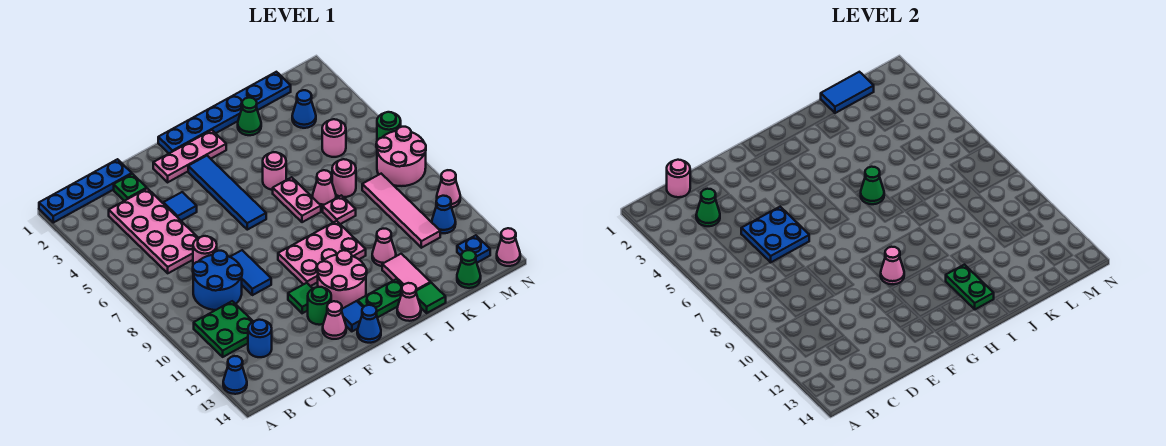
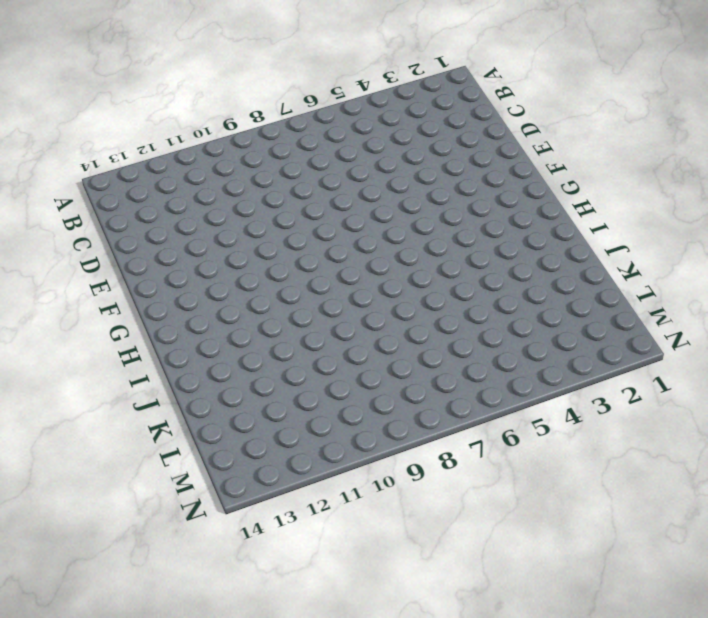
none -> blue 1x4 plate [39,159,132,223]
none -> blue 1x1 cone [223,356,247,394]
none -> green 2x2 plate [194,301,253,357]
none -> pink 2x4 plate [109,188,198,273]

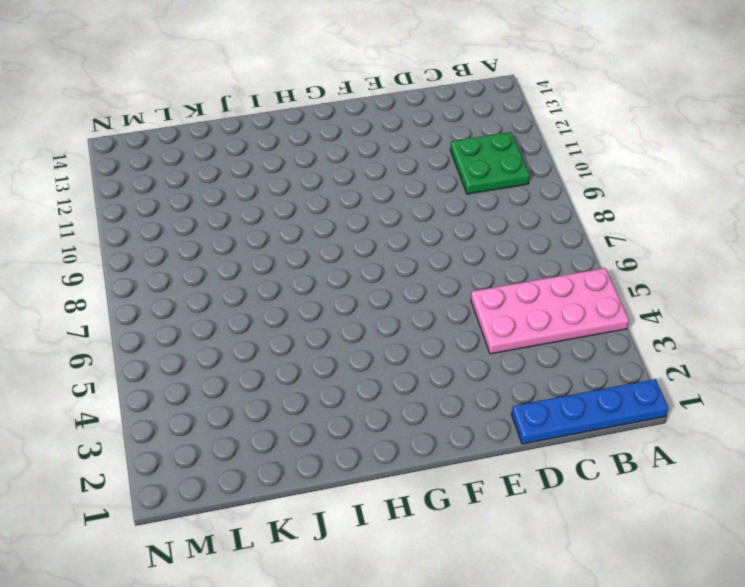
pink 2x4 plate [471,268,629,354] -> pink 2x4 plate turned to [109,188,198,273]
none -> blue 1x1 cone [223,356,247,394]
none -> blue 2x2 round brick [193,251,242,310]
none -> blue 1x1 round brick [248,320,272,357]
none -> green 1x1 plate [114,174,147,201]

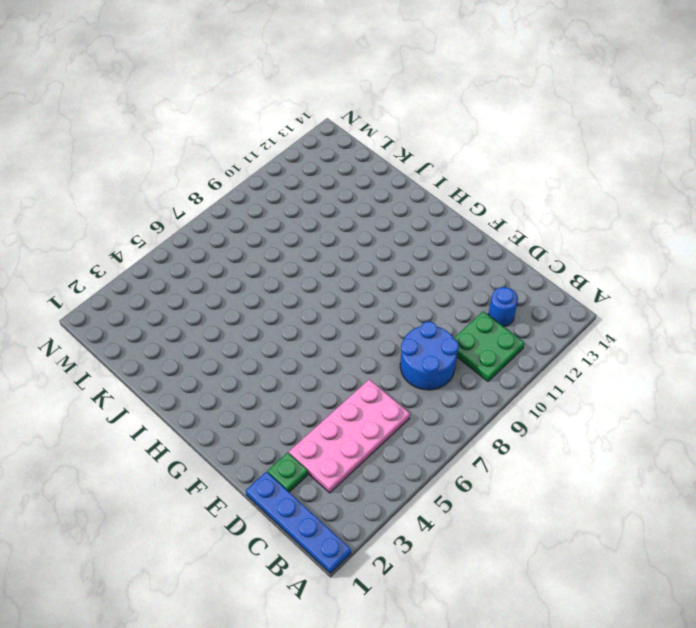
none -> blue 1x1 cone [223,356,247,394]
none -> pink 1x1 round brick [193,236,217,264]
none -> blue 1x1 tile [163,192,197,221]
none -> blue 1x2 tile [230,250,271,295]

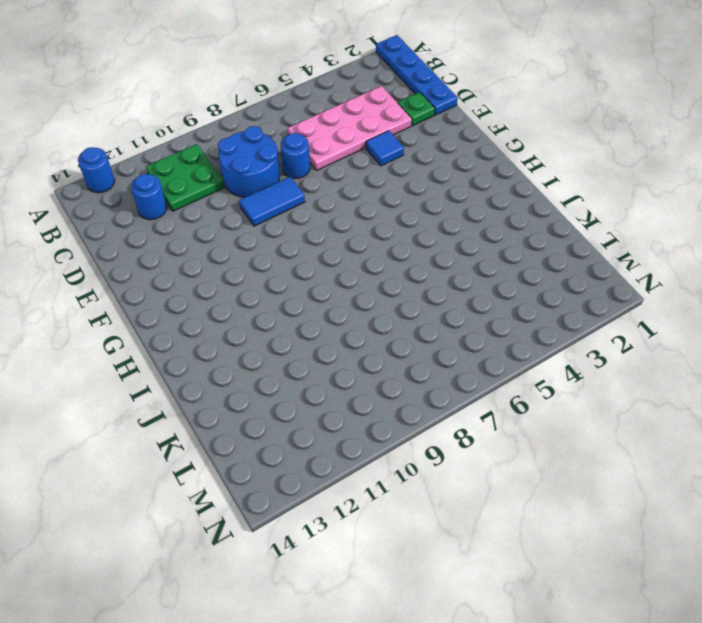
blue 1x1 round brick [78,147,115,193] -> blue 1x1 cone [223,356,247,394]
blue 1x1 round brick [281,133,310,178] -> pink 1x1 round brick [193,236,217,264]
none -> pink 1x3 plate [153,130,226,182]
none -> green 1x1 tile [288,283,313,313]
none -> green 1x1 round brick [308,287,331,325]
none -> pink 1x1 cone [323,301,346,339]

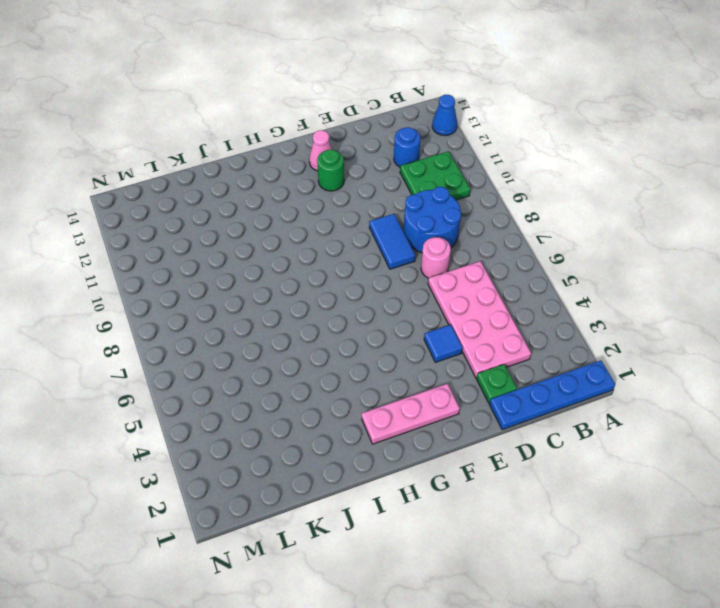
none -> green 1x1 tile [288,283,313,313]
none -> blue 1x6 plate [158,72,291,153]
none -> blue 1x4 tile [188,156,266,230]
none -> pink 2x3 plate [278,221,366,286]

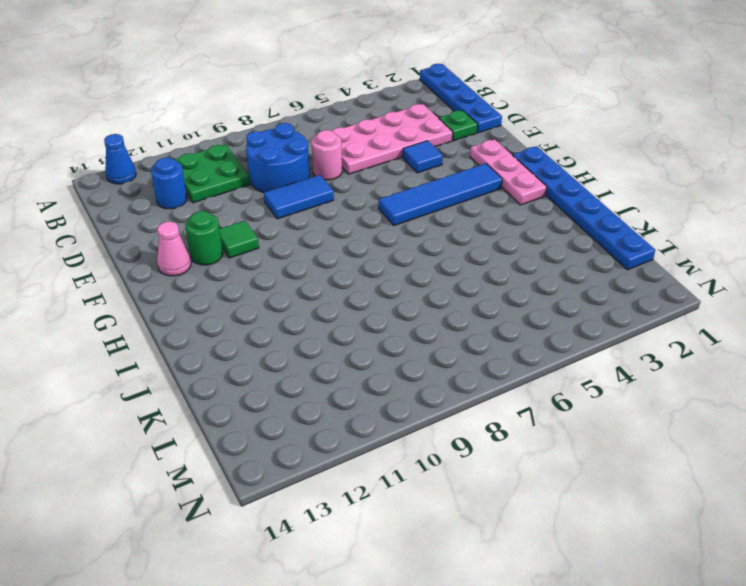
none -> pink 2x3 plate [278,221,366,286]
none -> pink 2x2 round brick [317,250,367,309]
none -> blue 1x1 tile [342,301,363,331]
none -> blue 1x1 cone [357,305,381,343]

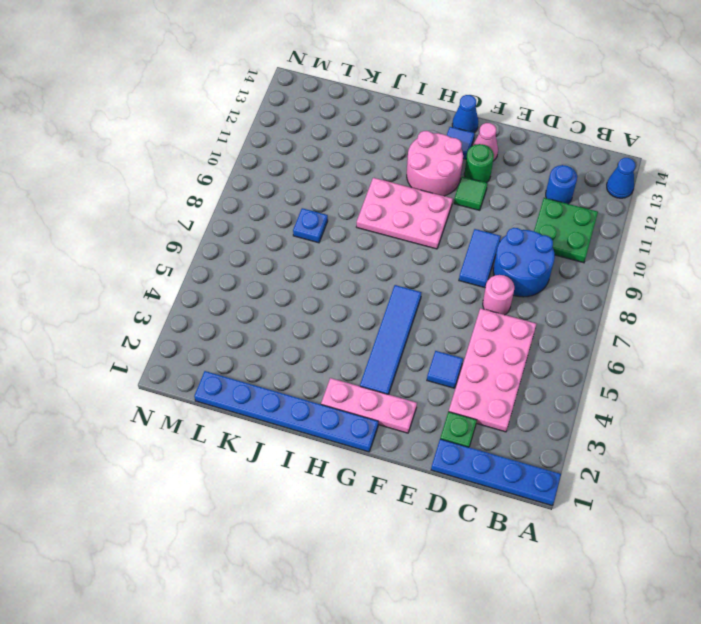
blue 1x1 plate [293,208,328,243] -> blue 1x1 plate moved to [457,235,490,263]
none -> green 1x2 plate [358,279,403,318]
none -> pink 1x1 round brick [263,152,286,190]
none -> pink 1x2 plate [273,177,321,222]
none -> pink 1x1 cone [397,283,421,321]

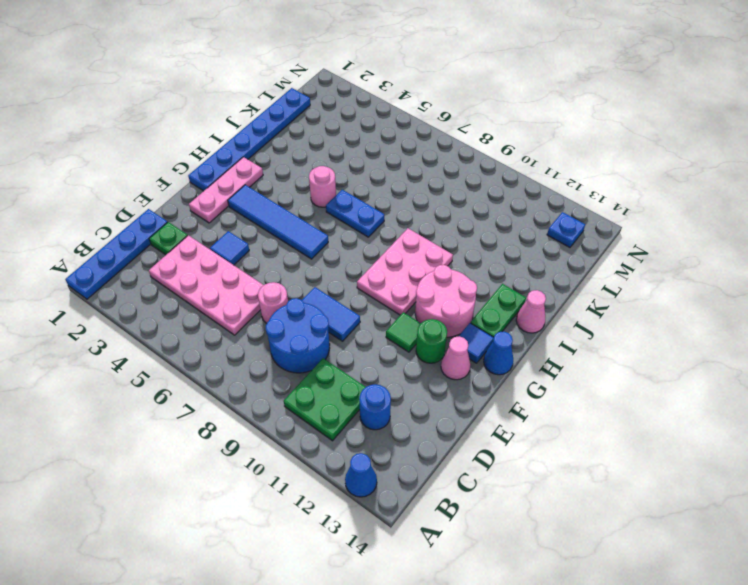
blue 1x2 plate [326,190,384,237] -> pink 1x2 plate [273,177,321,222]
none -> green 1x1 cone [238,98,261,135]
none -> pink 1x1 cone [312,170,336,208]
none -> pink 1x1 plate [323,195,356,224]
none -> pink 1x1 cone [372,229,396,266]

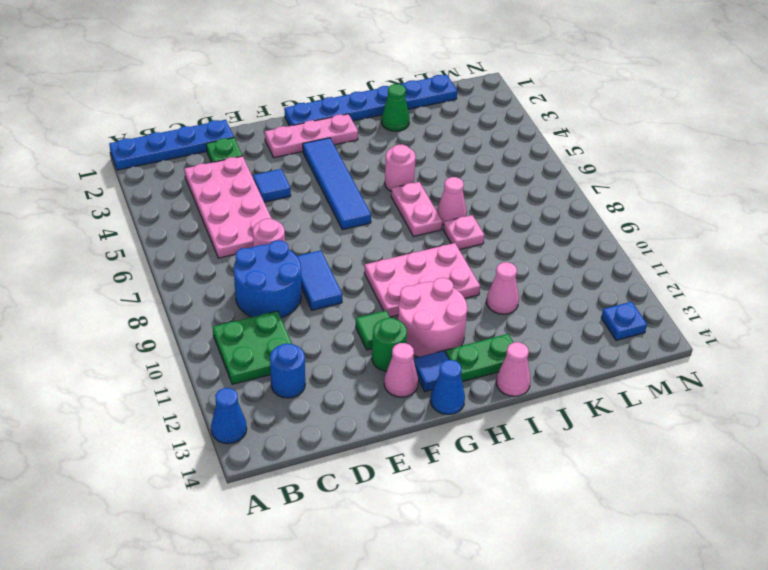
none -> pink 1x2 tile [382,254,431,291]
none -> green 1x1 tile [416,283,446,313]
none -> pink 1x1 round brick [332,159,356,197]
none -> blue 1x1 cone [292,90,316,128]

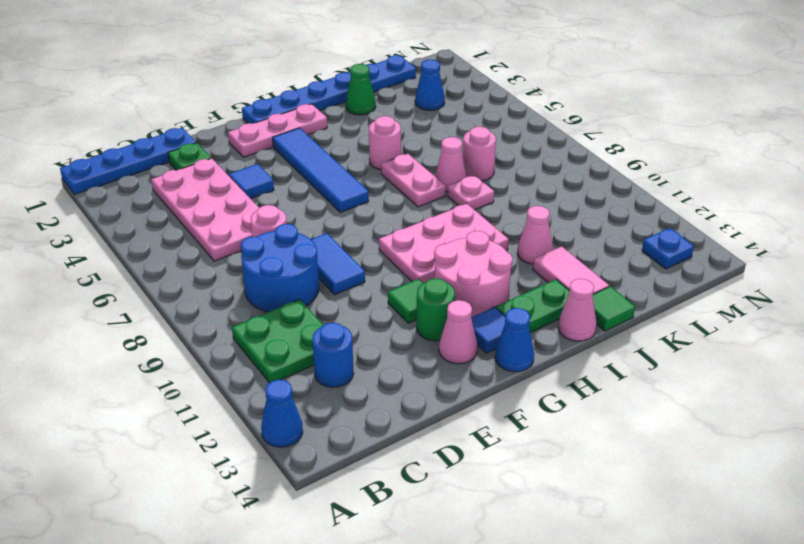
none -> pink 1x1 round brick [322,119,346,157]
none -> pink 1x4 tile [362,174,440,248]
none -> green 1x1 cone [457,250,481,288]
none -> pink 2x2 round brick [376,127,426,186]

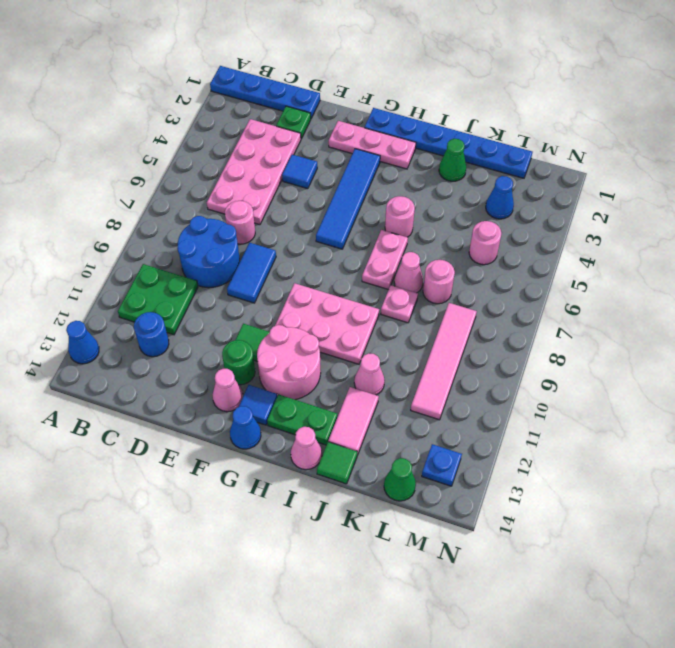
none -> pink 2x2 round brick [376,127,426,186]
none -> blue 1x1 cone [432,196,456,233]
none -> green 1x1 round brick [377,112,401,140]
none -> pink 1x1 cone [437,170,460,208]

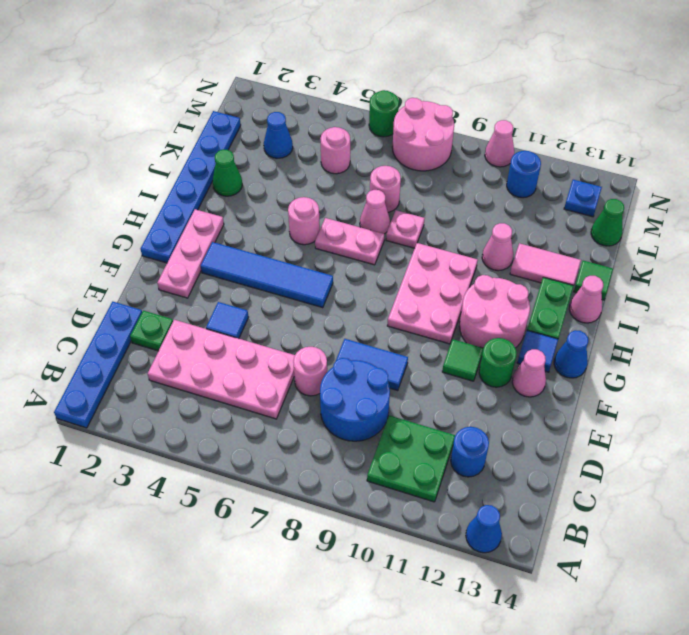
blue 1x1 round brick [507,151,541,198] -> blue 1x1 cone [432,196,456,233]
none -> pink 1x4 tile [362,174,440,248]
none -> pink 1x1 cone [497,228,520,266]
none -> pink 1x1 round brick [667,160,690,197]
none -> green 1x1 cone [696,189,720,226]

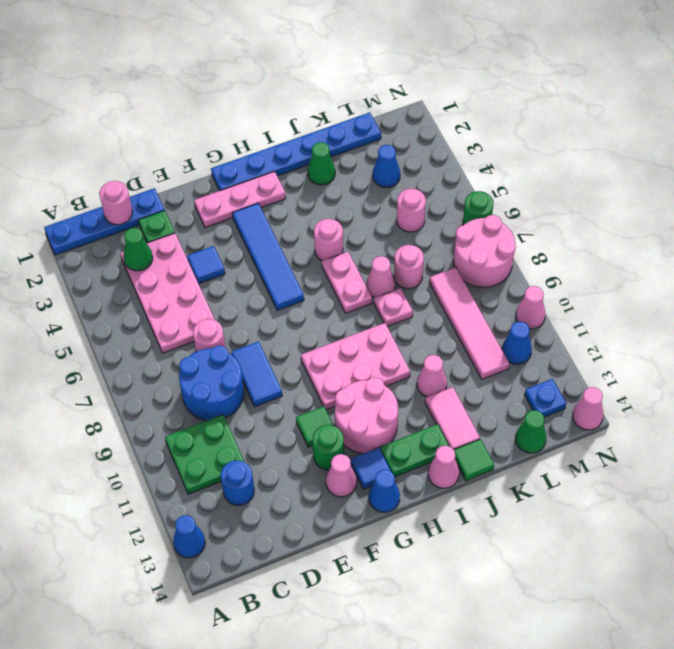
none -> blue 2x2 plate [741,207,809,262]
none -> pink 1x1 cone [881,247,904,284]
none -> green 1x1 cone [861,167,884,204]
none -> green 1x2 plate [946,265,994,309]

